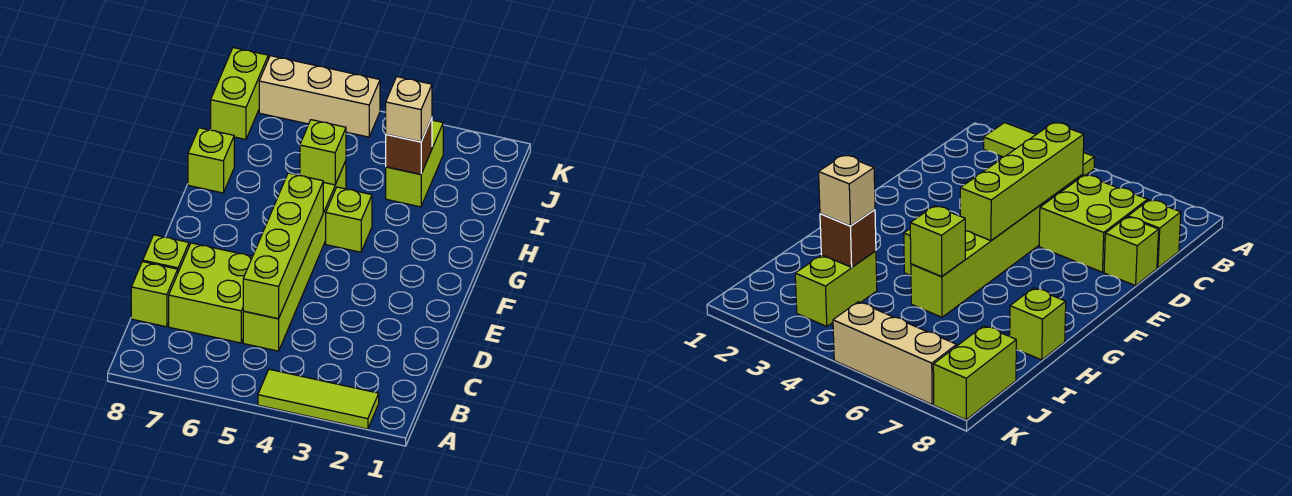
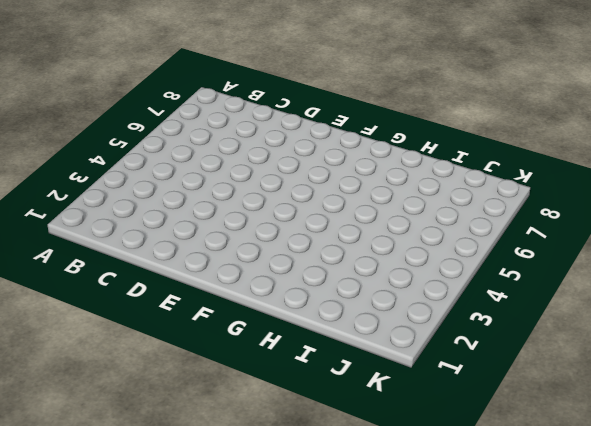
none -> lime 1x3 tile [258,369,379,429]
none -> lime 1x6 brick [243,161,346,351]
none -> lime 2x2 brick [169,243,253,343]

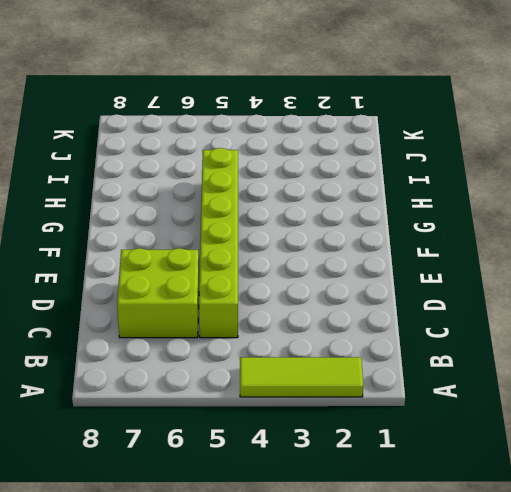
none -> lime 1x1 brick [131,262,178,327]
none -> lime 1x1 brick [143,235,189,272]
none -> lime 1x1 brick [326,187,372,252]

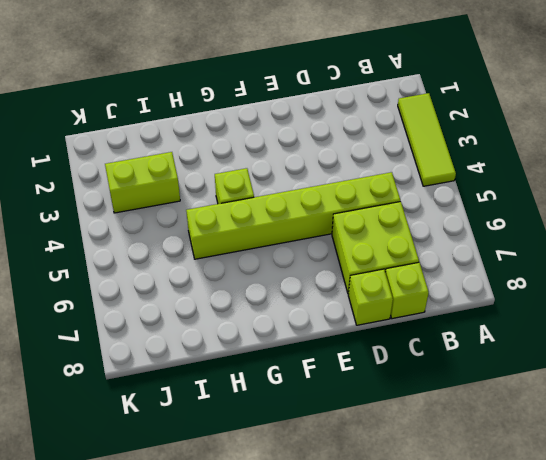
none -> lime 1x1 brick [188,128,234,193]
none -> lime 1x2 brick [211,48,268,139]
none -> tan 1x3 brick [259,56,380,137]

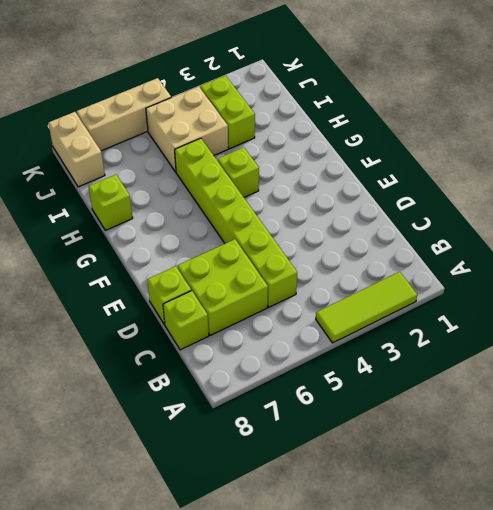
tan 2x2 brick [146,86,228,172] -> none
tan 1x2 brick [48,112,105,187] -> lime 1x2 brick [211,48,268,139]
none -> lime 1x4 brick [243,173,323,319]
none -> lime 1x1 brick [300,120,346,185]
none -> brown 1x1 brick [386,118,432,174]

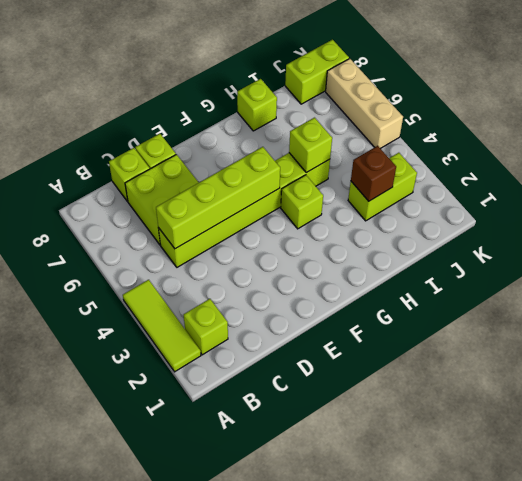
lime 1x1 brick [184,299,228,355] -> none
none -> tan 1x1 brick [386,77,432,142]

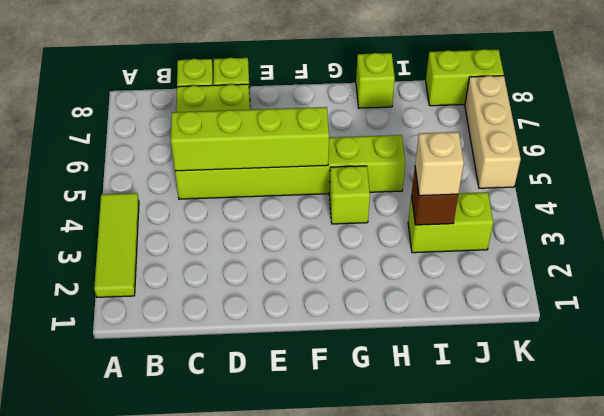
none -> lime 1x1 brick [300,120,346,185]

